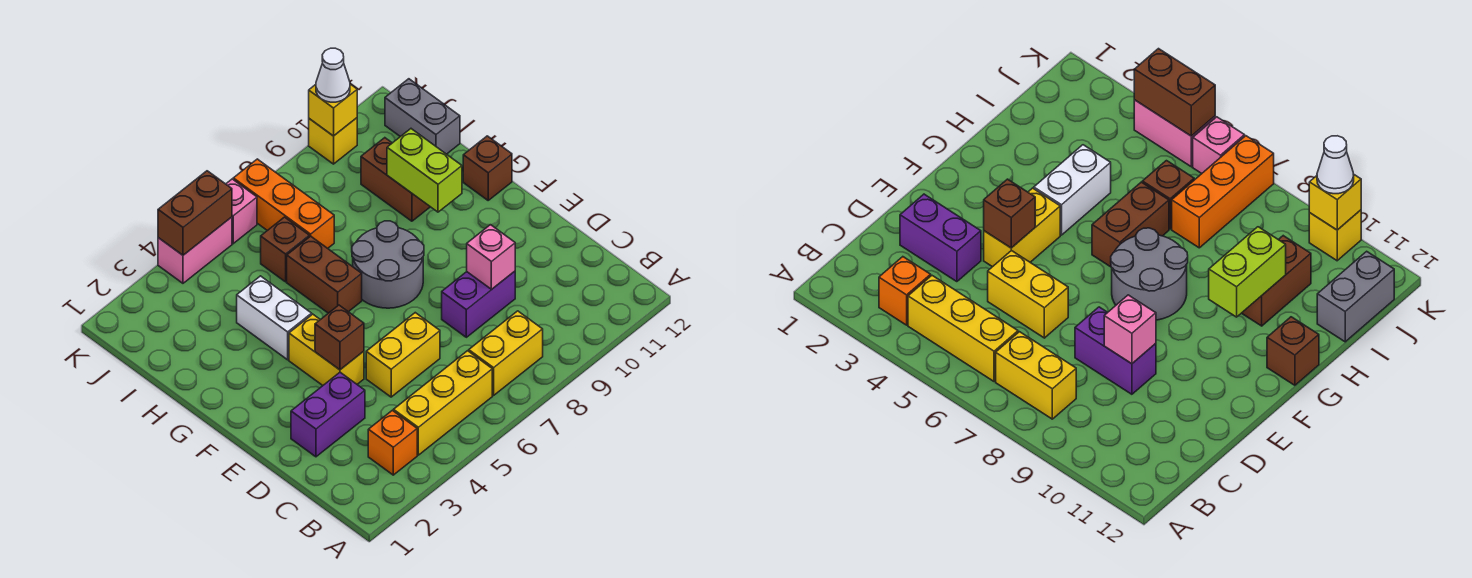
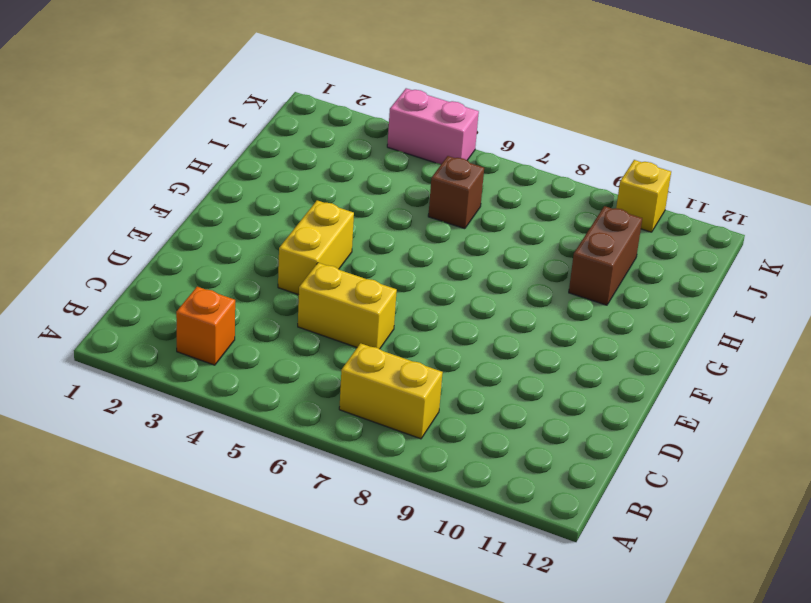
none -> yellow 1x3 brick [394,351,492,455]
none -> purple 1x2 brick [291,372,365,457]
none -> purple 1x2 brick [442,271,515,337]

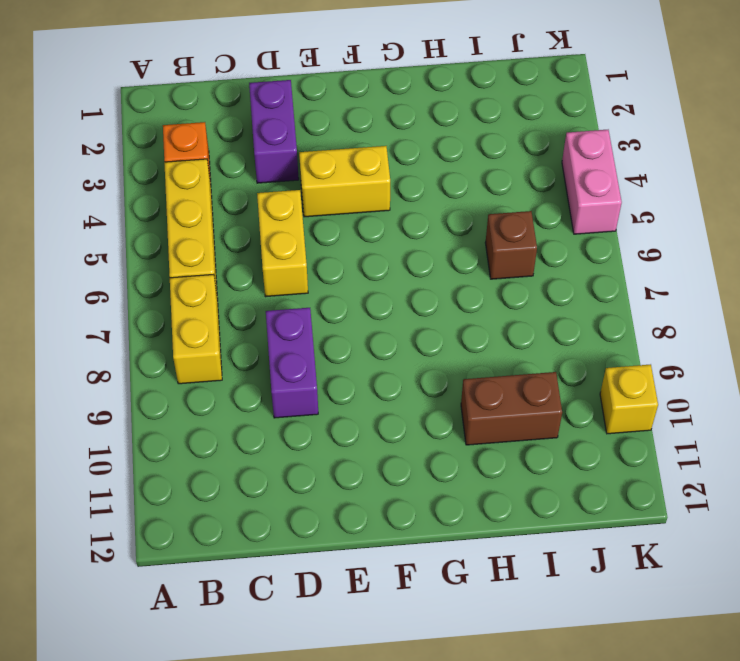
none -> grey 2x2 round brick [352,221,424,308]
none -> white 1x2 brick [237,276,312,360]
none -> brown 1x2 brick [287,236,362,313]

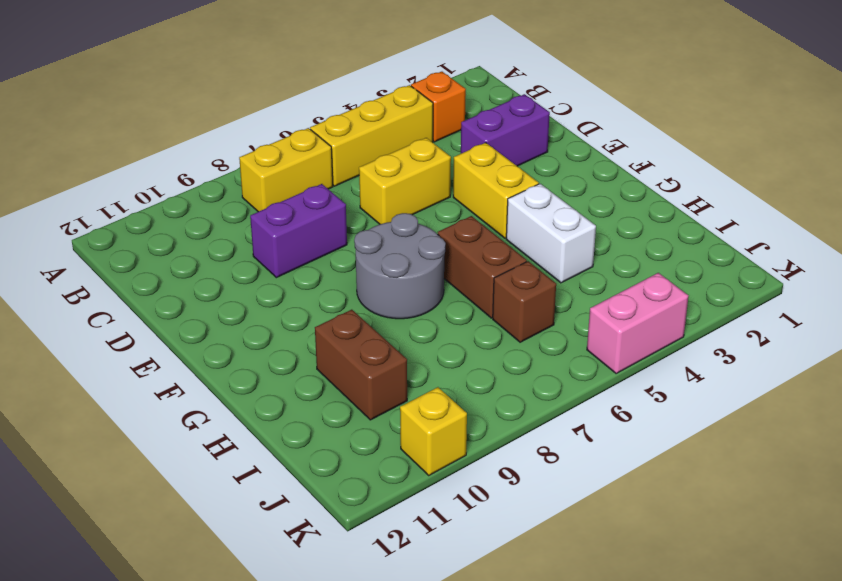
none -> brown 1x1 brick [463,136,512,200]
none -> orange 1x3 brick [233,159,334,248]
none -> grey 1x2 brick [385,79,460,154]

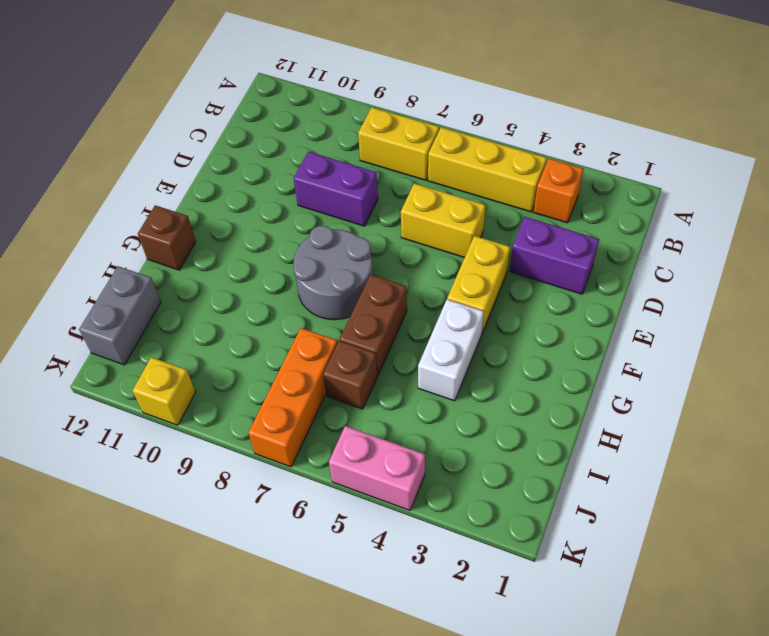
none -> brown 1x2 brick [361,138,430,221]
none -> pink 1x1 brick [226,179,257,244]
none -> pink 1x1 brick [467,225,515,289]

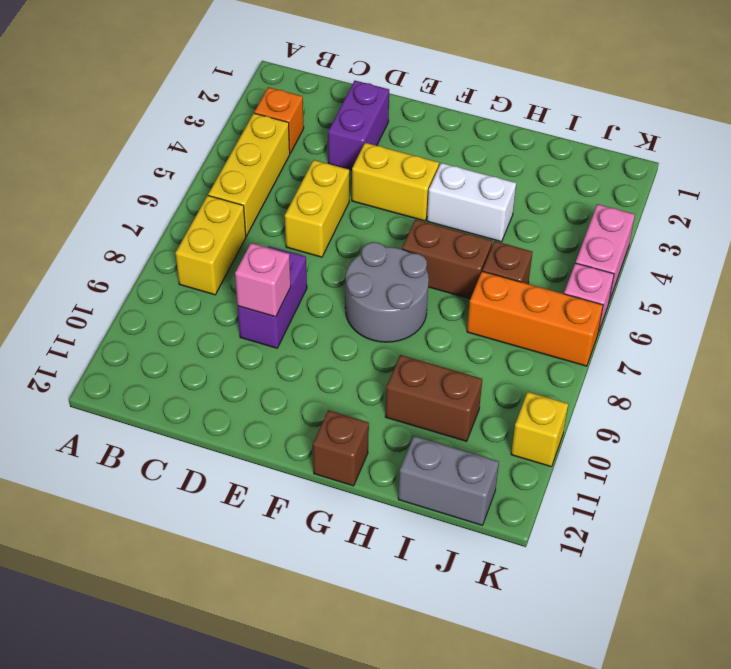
none -> brown 1x1 brick [315,305,364,370]
none -> lime 1x2 brick [387,129,462,212]
none -> brown 1x2 brick [158,171,232,255]

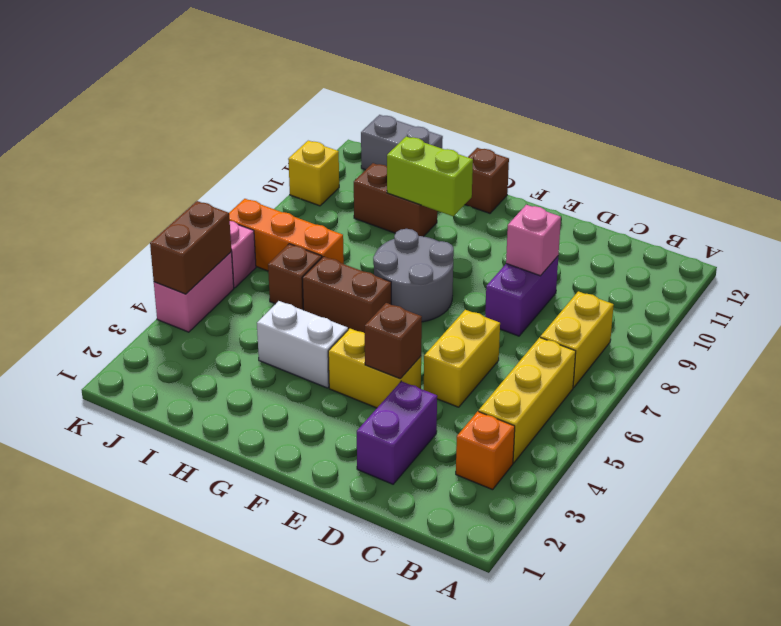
none -> yellow 1x1 brick [309,84,357,136]
none -> white 1x1 cone [316,48,350,102]

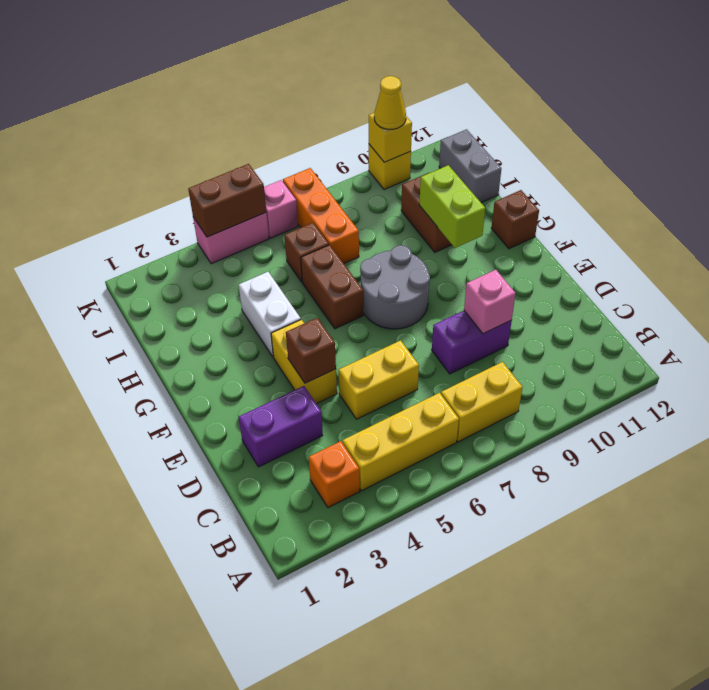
yellow 1x1 cone [374,76,406,129] -> white 1x1 cone [316,48,350,102]

